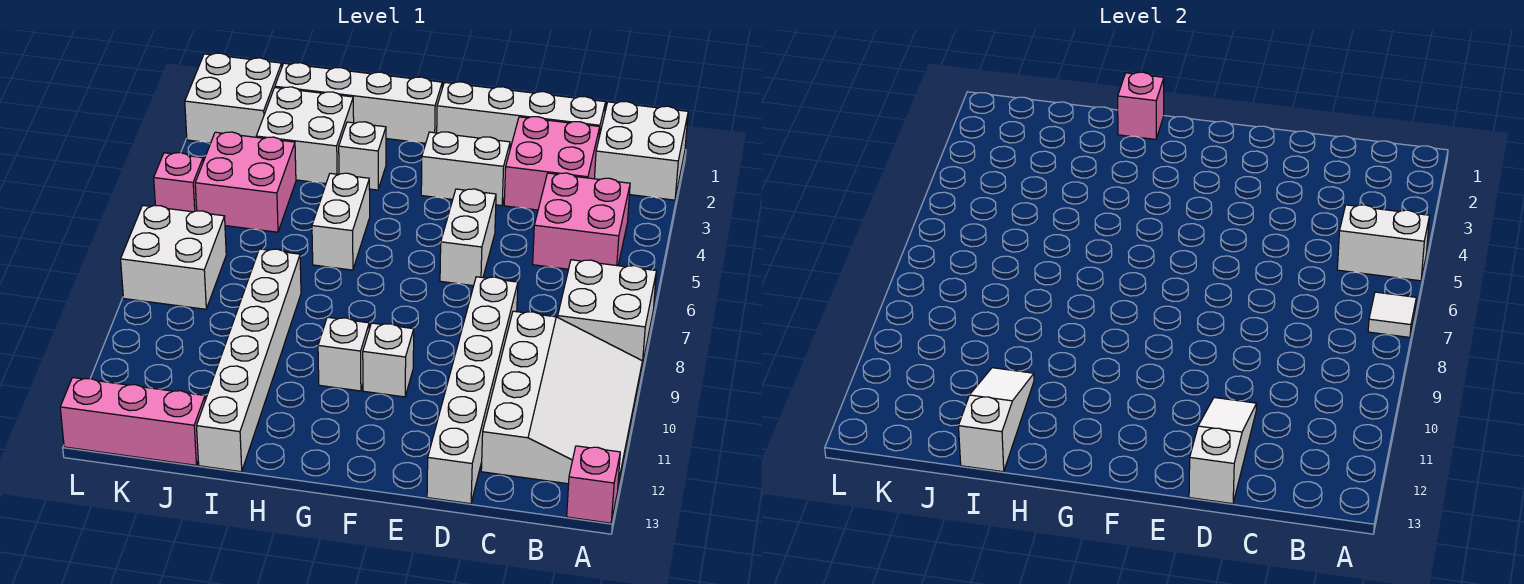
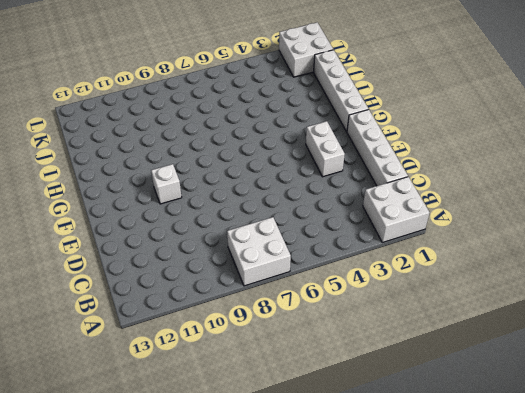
none -> white 3x4 slope [481,311,642,487]
none -> pink 1x1 brick [567,446,620,523]
none -> pink 2x2 brick [533,173,630,269]

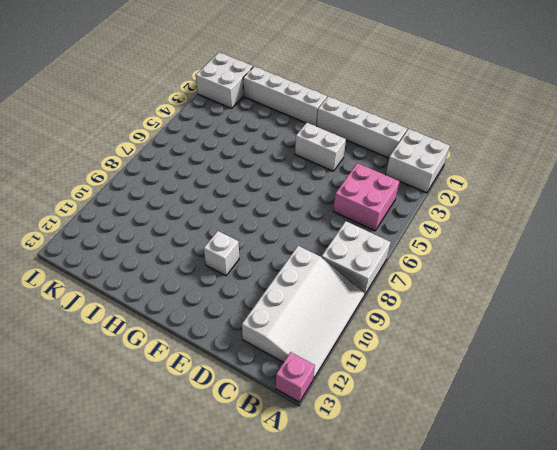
none -> pink 2x2 brick [504,117,600,210]
none -> white 1x6 brick [427,277,518,504]
none -> white 1x2 brick [440,189,496,286]

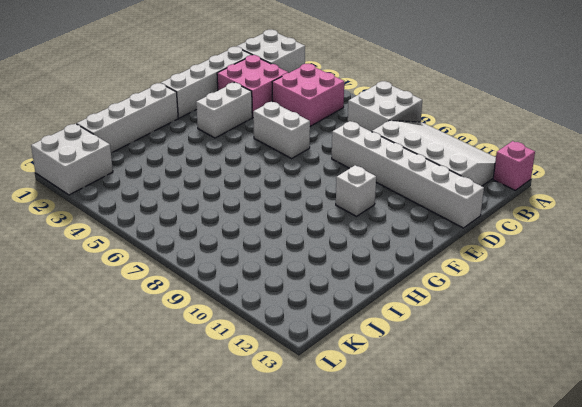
none -> white 1x1 brick [318,317,369,391]
none -> white 1x1 brick [339,122,386,190]
none -> white 1x2 brick [312,173,370,270]

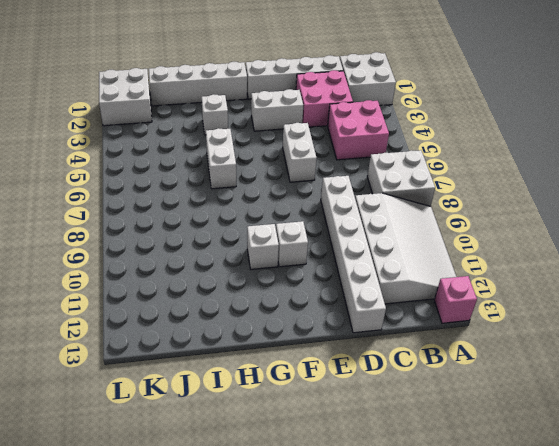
none -> white 2x2 brick [256,87,354,184]
none -> white 1x6 brick [197,249,301,472]
none -> pink 2x2 brick [195,132,296,232]

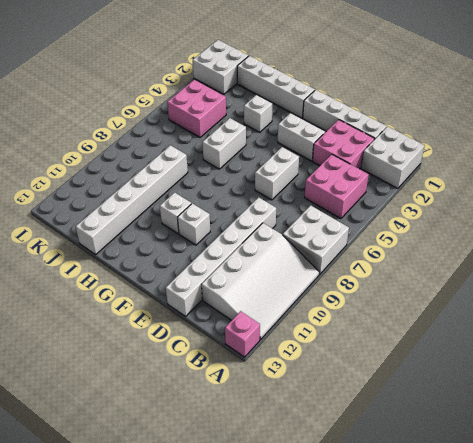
none -> white 2x2 brick [256,87,354,184]
none -> pink 1x3 brick [60,378,205,465]
none -> white 2x2 brick [121,205,226,309]

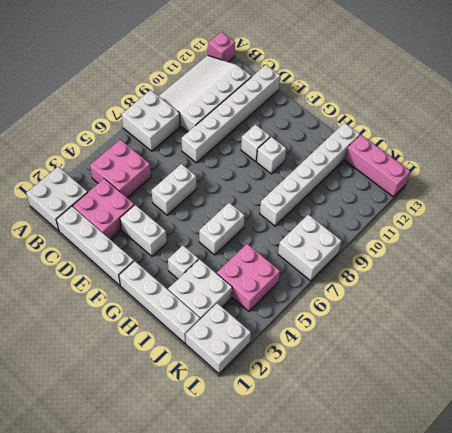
none -> pink 1x1 brick [154,153,203,212]
none -> white 1x2 brick [1337,205,1429,281]
none -> white 1x1 tile [1368,292,1416,337]

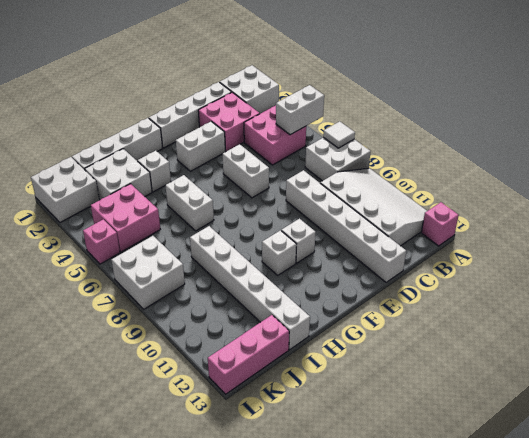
none -> white 1x3 slope [1189,398,1257,504]
none -> pink 1x1 brick [1118,72,1164,139]
none -> white 1x3 slope [959,368,1034,472]

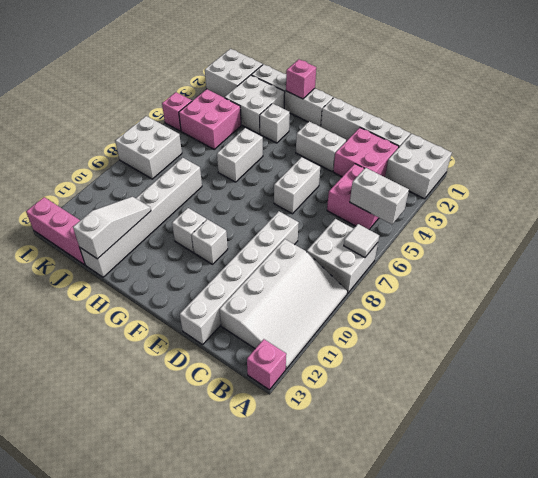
none -> white 1x3 slope [1189,398,1257,504]

